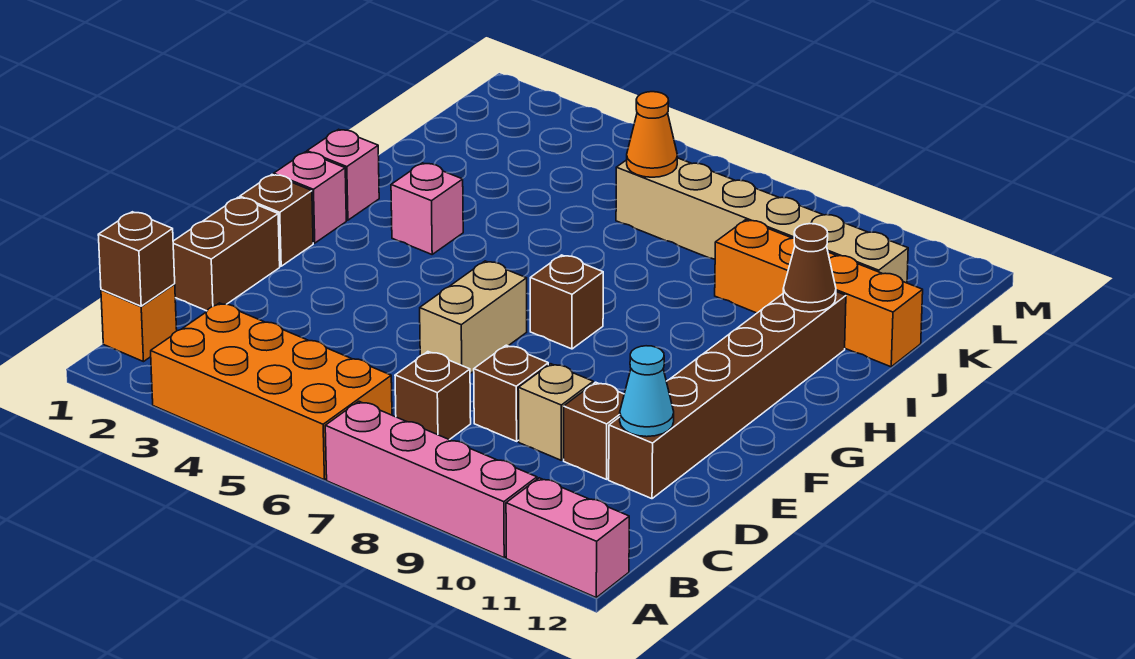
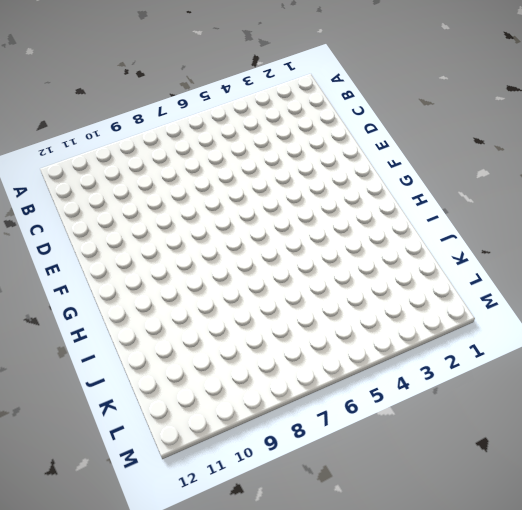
none -> orange 2x4 brick [151,303,392,480]
none -> pink 1x4 brick [325,401,537,558]
none -> pink 1x2 brick [506,478,629,597]

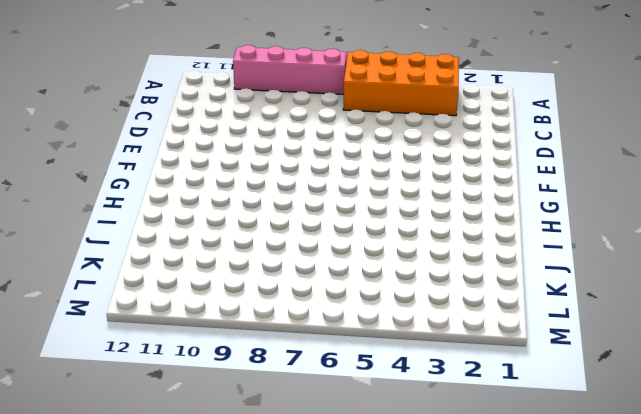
none -> pink 1x2 brick [506,478,629,597]
none -> orange 1x1 brick [101,284,177,362]
none -> brown 1x1 brick [395,352,471,440]

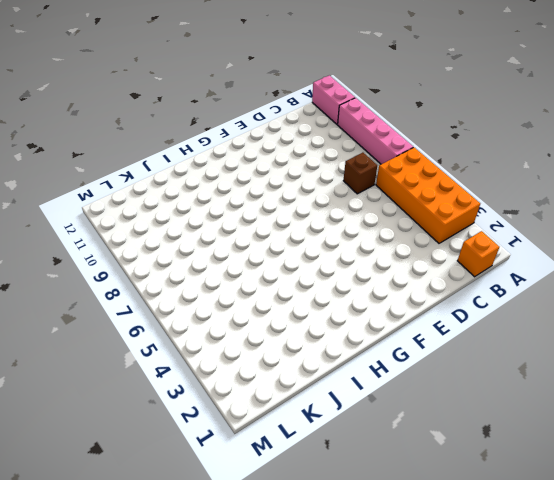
none -> brown 1x2 brick [173,197,280,311]
none -> brown 1x1 brick [474,345,548,441]
none -> tan 1x1 brick [518,364,593,460]

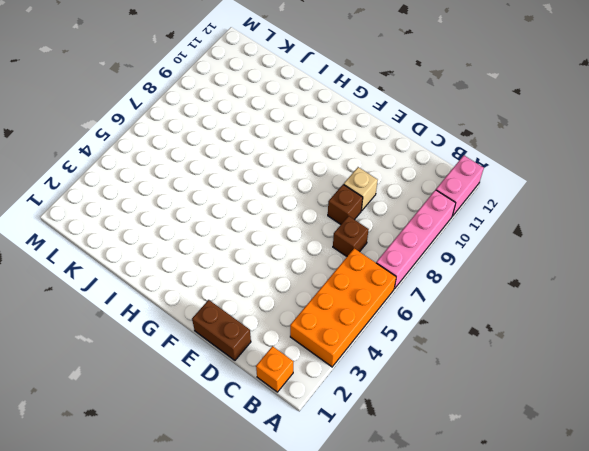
none -> brown 1x1 brick [564,382,624,479]
none -> brown 1x6 brick [609,292,846,499]
none -> tan 1x2 brick [420,261,527,373]

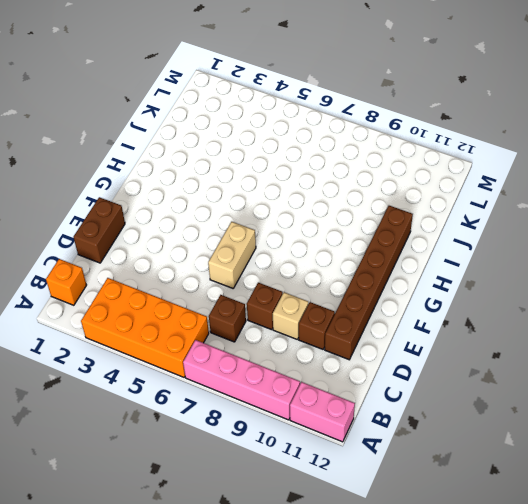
none -> brown 1x1 brick [240,175,313,266]
none -> pink 1x1 brick [274,152,346,243]
none -> brown 1x1 brick [530,255,603,349]

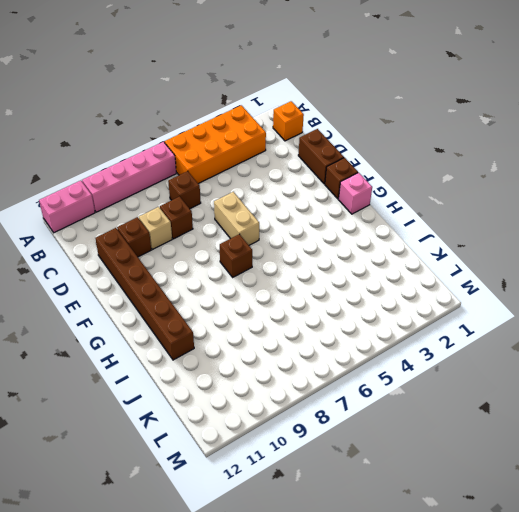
none -> pink 1x1 brick [307,129,379,220]
none -> pink 1x1 brick [391,163,463,254]
none -> orange 1x4 brick [715,220,923,367]

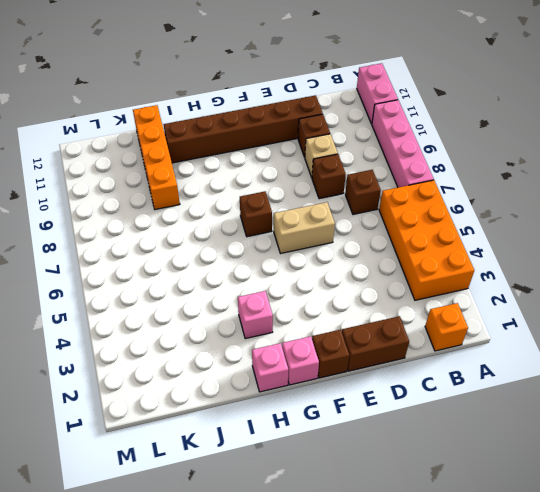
none -> tan 1x6 brick [616,158,908,283]
none -> brown 1x1 brick [98,212,175,306]
none -> cyan 1x1 cone [620,346,674,437]

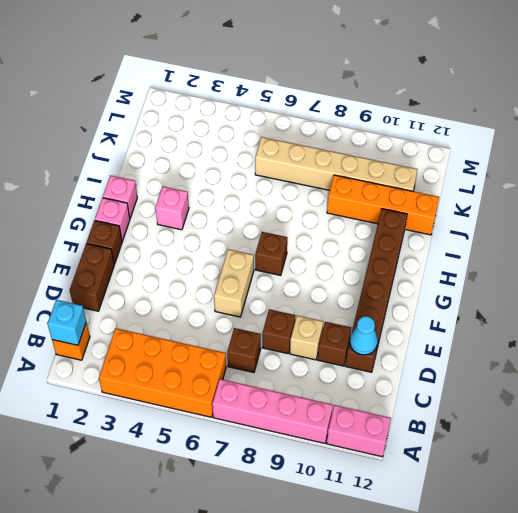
cyan 1x1 brick [48,300,86,345] -> brown 1x1 brick [98,212,175,306]
none -> brown 1x1 cone [783,223,836,312]
none -> orange 1x1 cone [627,92,677,177]

